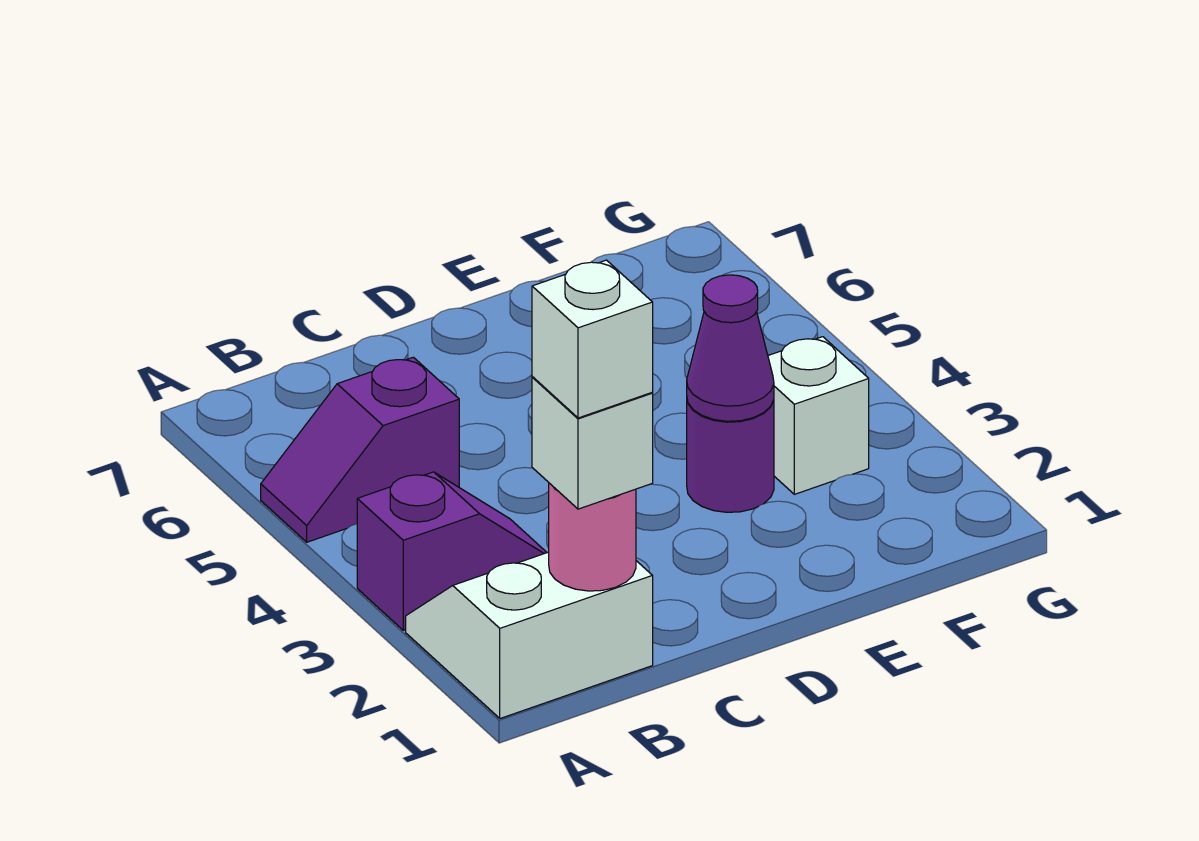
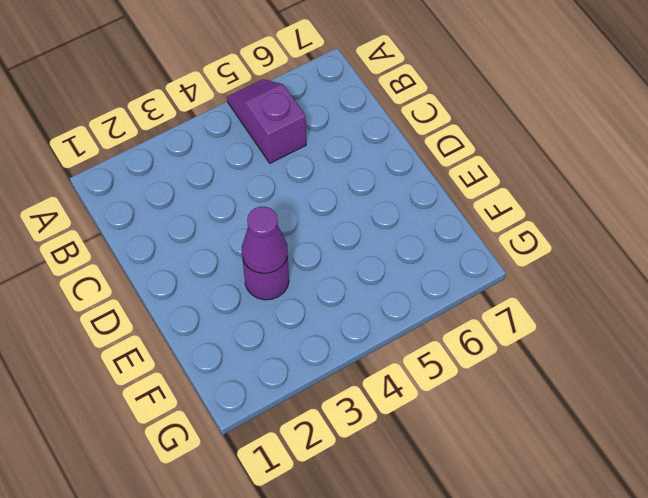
none -> white 2x2 slope [406,552,653,718]
none -> purple 1x2 slope [357,472,547,630]

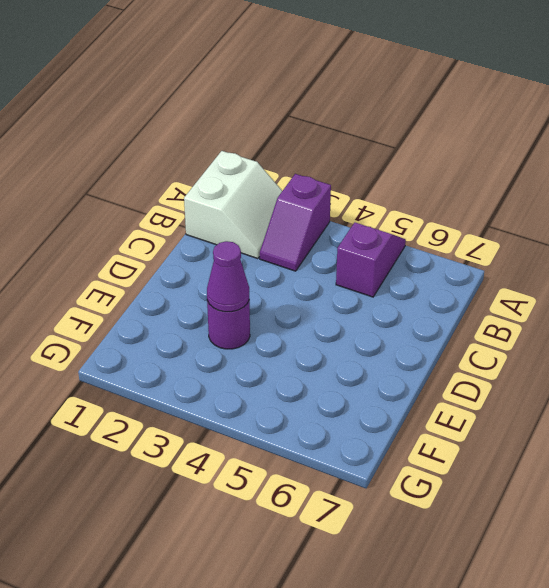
none -> white 1x1 brick [768,337,869,494]
none -> pink 1x1 round brick [549,483,636,591]

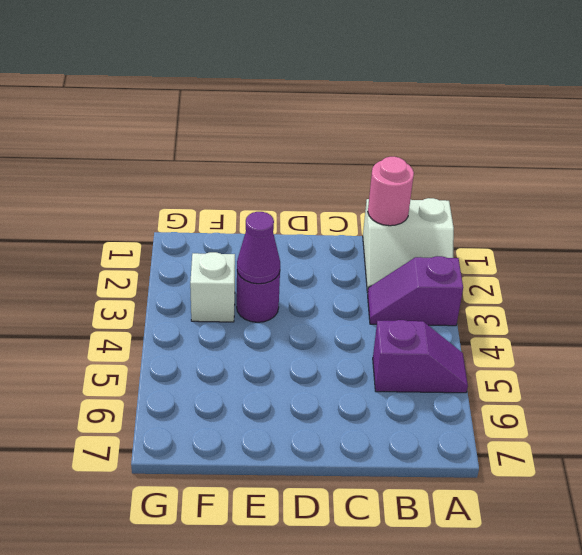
none -> white 1x1 brick [532,377,653,509]
none -> white 1x1 brick [532,260,653,418]

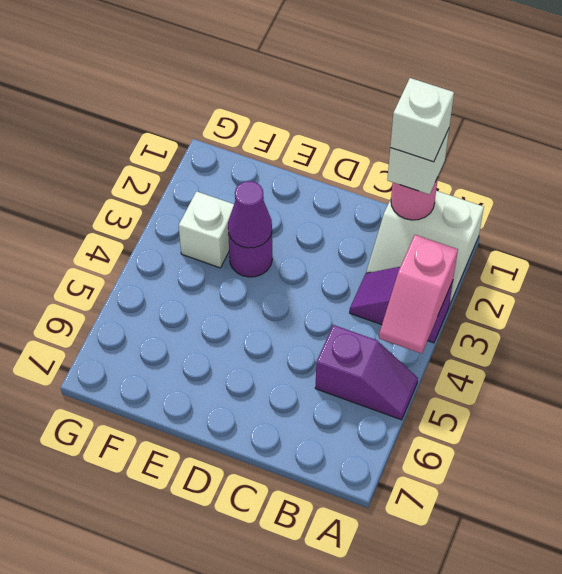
pink 1x2 slope [379,235,458,354] -> none

